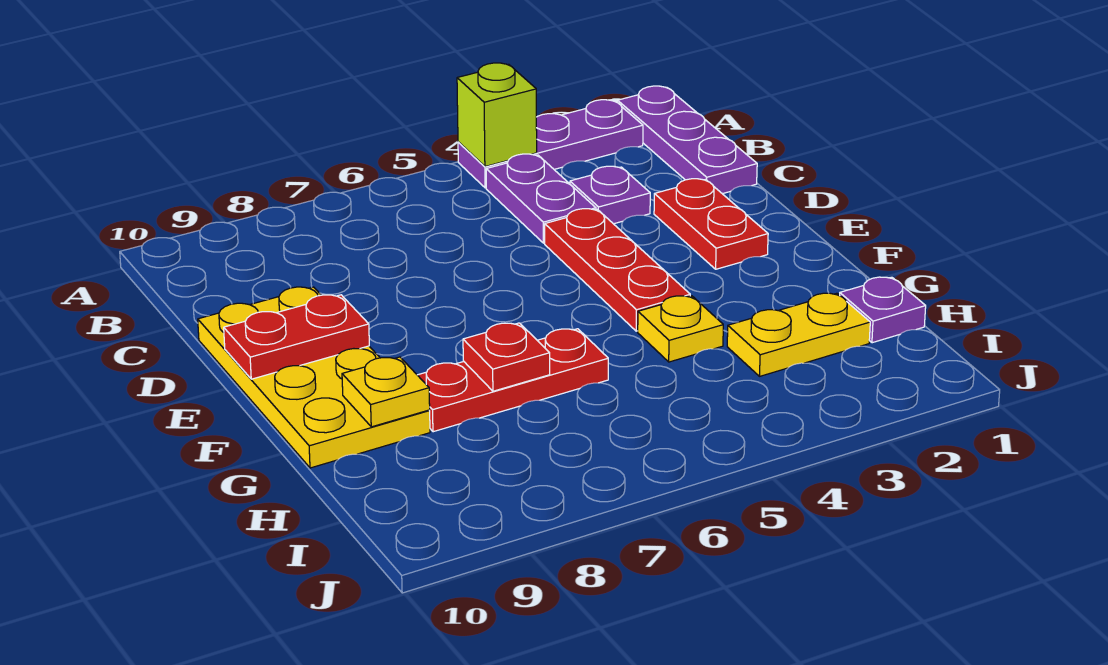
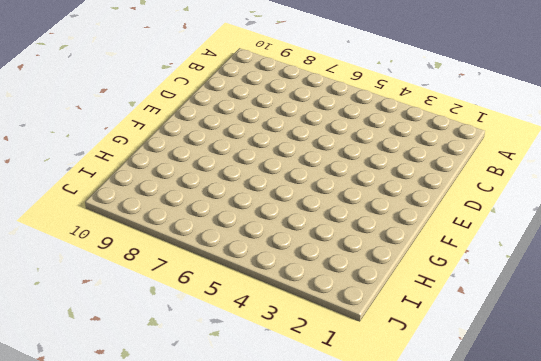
none -> purple 1x3 plate [617,86,757,194]
none -> purple 1x3 plate [458,100,643,188]
none -> purple 1x2 plate [486,154,596,243]

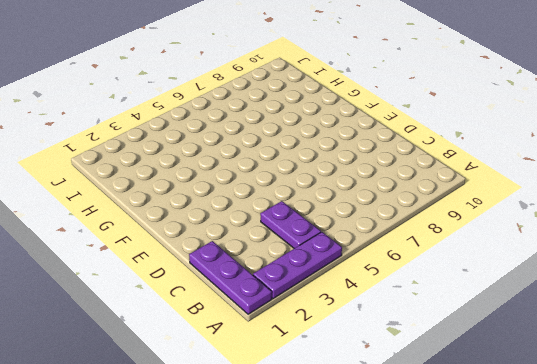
none -> purple 1x1 plate [570,166,650,224]
none -> red 1x2 plate [654,179,768,269]
none -> red 1x3 plate [545,209,690,331]

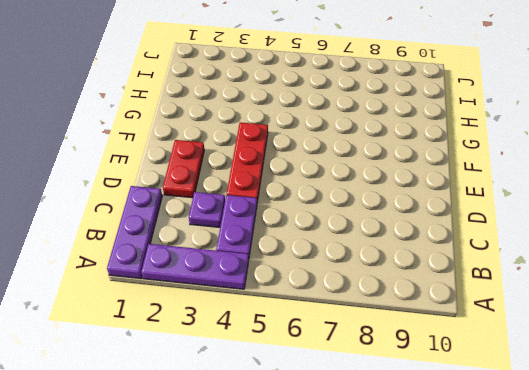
none -> yellow 2x4 plate [198,287,430,468]
none -> yellow 1x1 plate [638,296,723,362]
none -> red 1x3 plate [418,329,608,432]

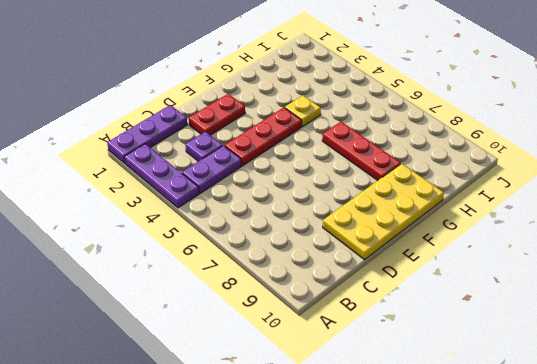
none -> purple 1x1 plate [840,277,926,343]
none -> yellow 1x2 plate [727,293,870,376]
none -> lime 1x1 brick [457,63,537,167]

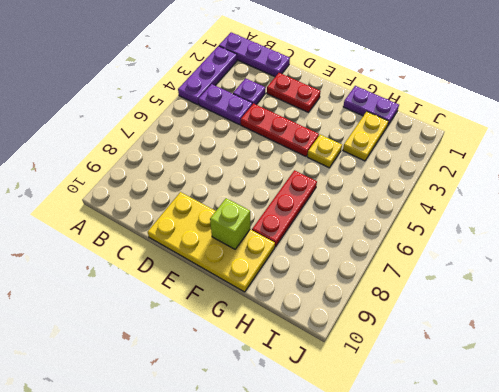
lime 1x1 brick [210,198,250,249] -> lime 1x1 brick moved to [457,63,537,167]
purple 1x2 plate [343,86,399,125] -> purple 1x1 plate [840,277,926,343]
none -> red 1x2 plate [224,295,369,379]
none -> red 1x1 plate [463,323,550,391]
none -> yellow 1x1 plate [342,357,430,427]

